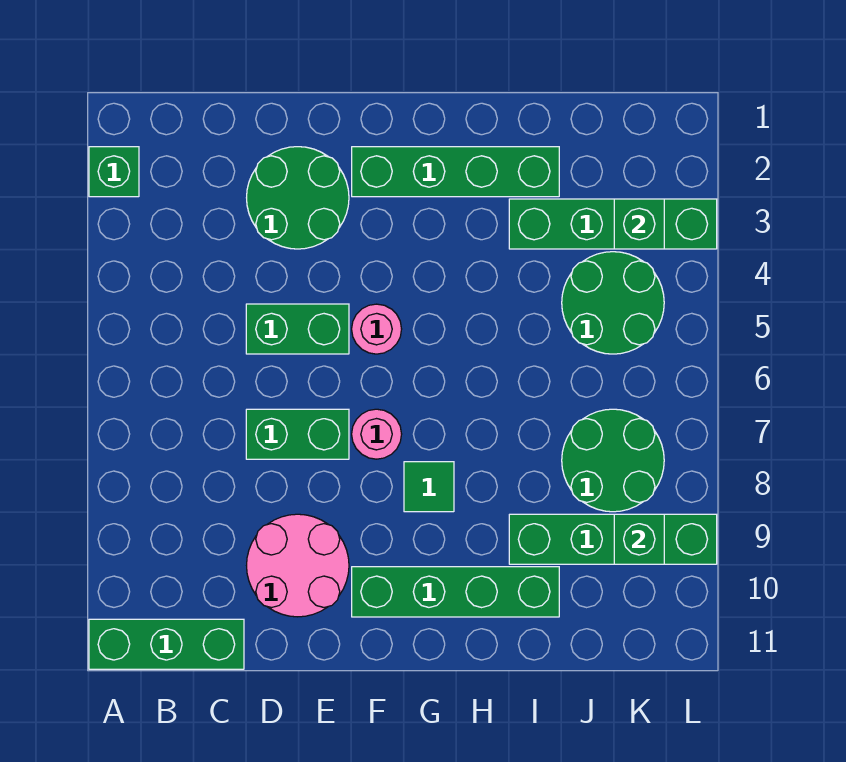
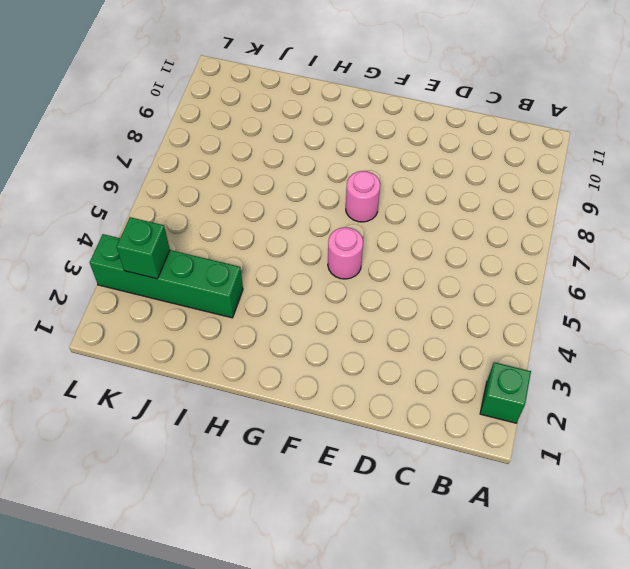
none -> green 1x3 brick [89,619,244,669]
none -> green 2x2 round brick [247,147,349,249]
none -> green 1x2 brick [246,304,349,354]

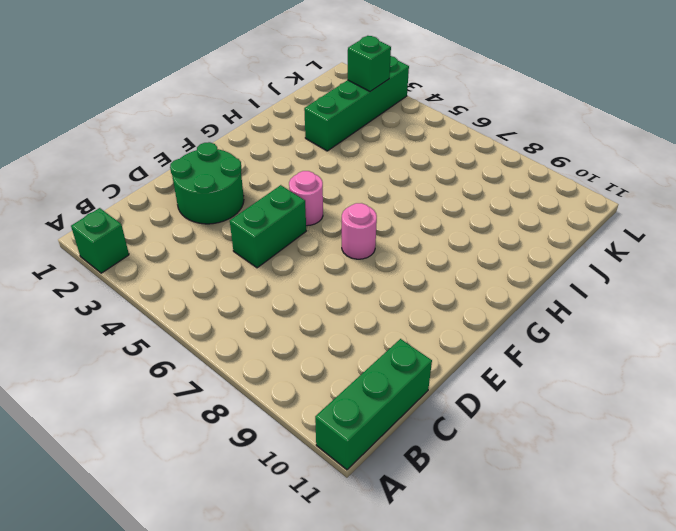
none -> green 1x2 brick [246,409,349,459]
none -> pink 2x2 round brick [247,514,349,617]
none -> green 1x4 brick [352,147,559,197]

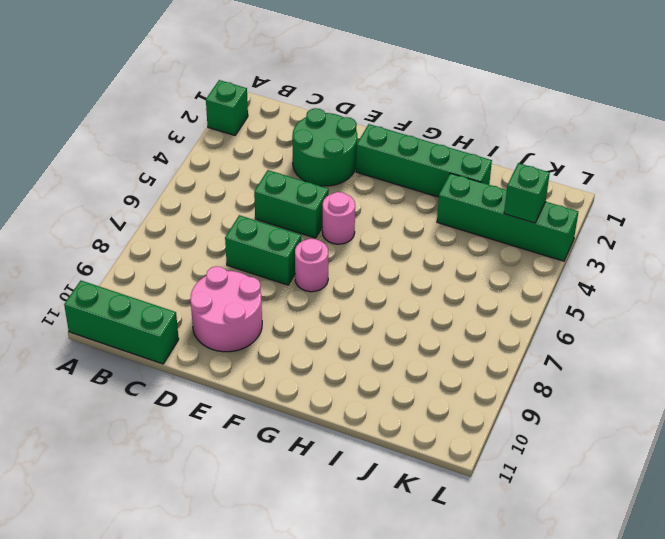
none -> green 1x4 brick [352,567,559,617]
none -> green 1x1 tile [404,462,454,512]
none -> green 1x4 brick [509,514,717,564]

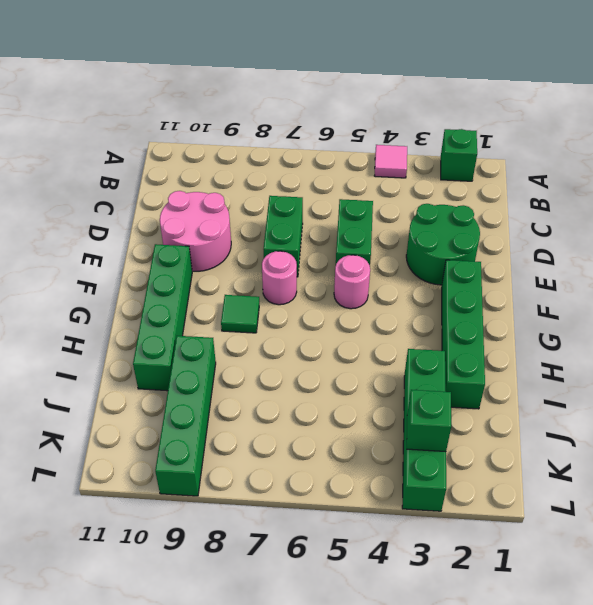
pink 1x1 tile [375,145,407,178] -> none
none -> green 1x3 brick [89,619,244,669]
none -> green 2x2 round brick [562,252,664,354]
none -> green 2x2 round brick [562,409,664,512]

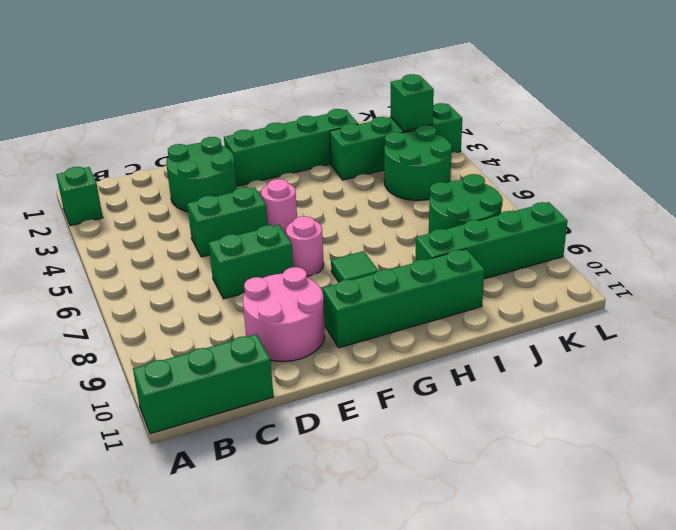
none -> green 1x1 brick [614,514,664,564]

